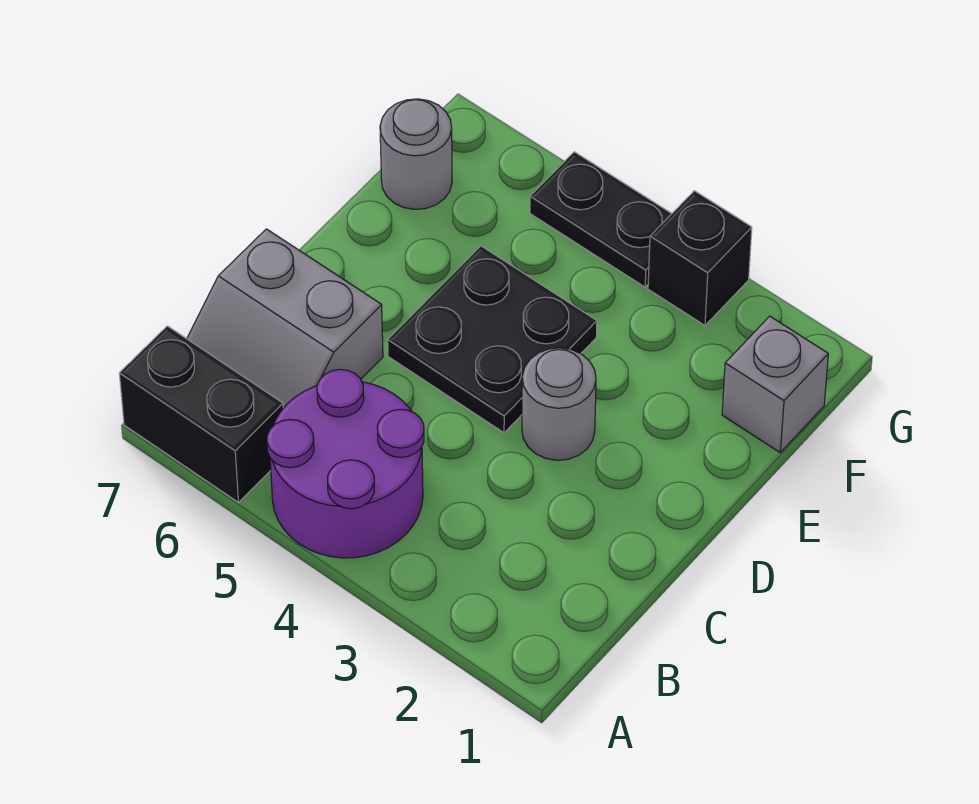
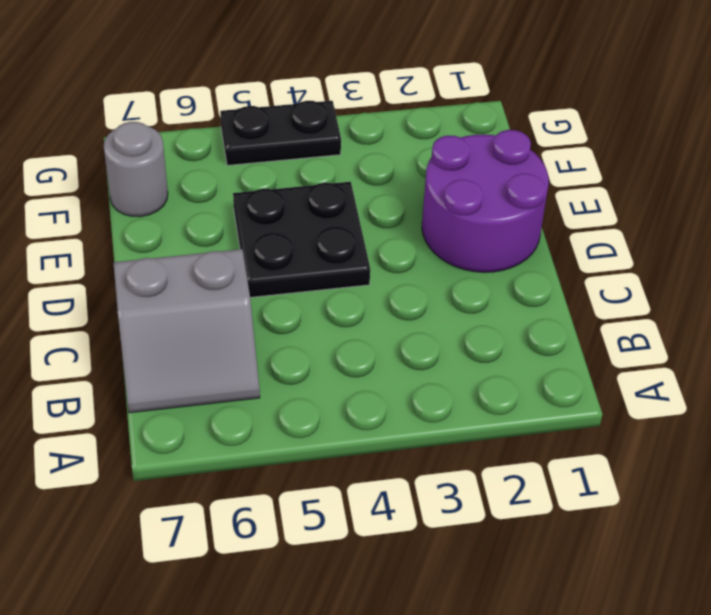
purple 2x2 round brick [422,130,549,272] -> purple 2x2 round brick moved to [267,369,424,558]
none -> black 1x2 brick [119,326,283,503]
none -> grey 1x1 round brick [522,348,596,460]

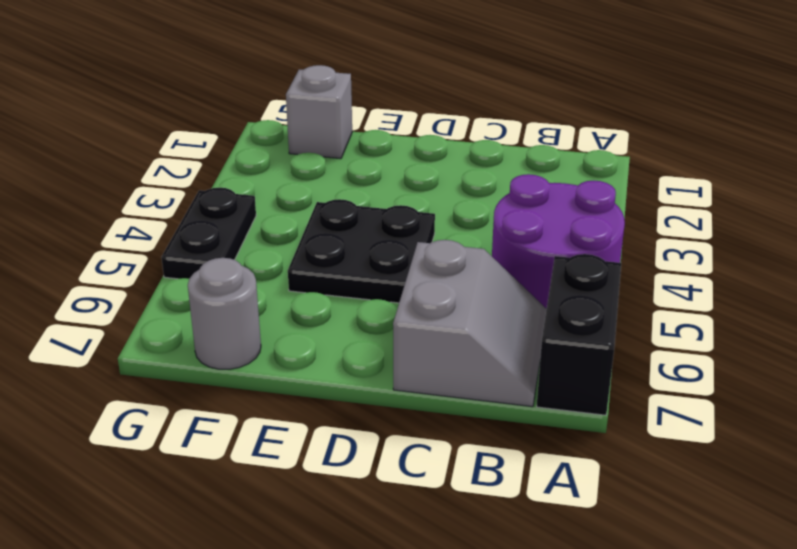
none -> grey 1x1 round brick [522,348,596,460]
none -> black 1x1 brick [648,191,752,325]

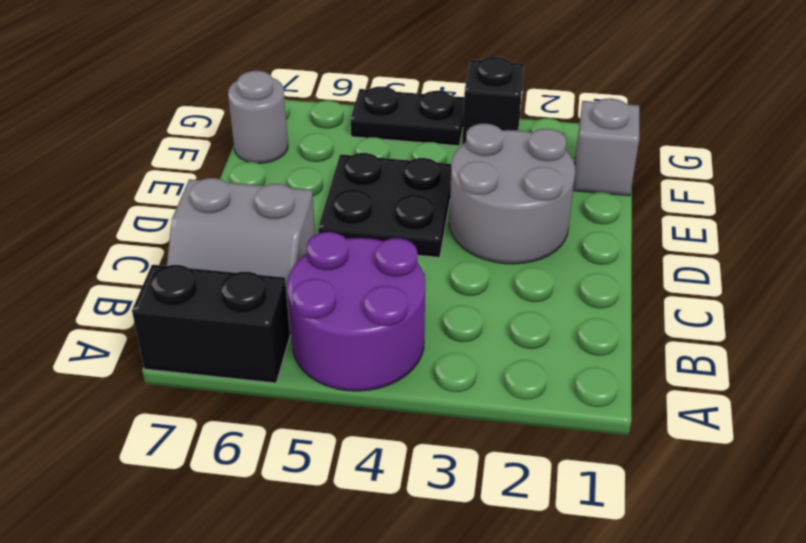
grey 2x2 round brick [449,124,575,264] -> grey 1x1 round brick [522,348,596,460]

